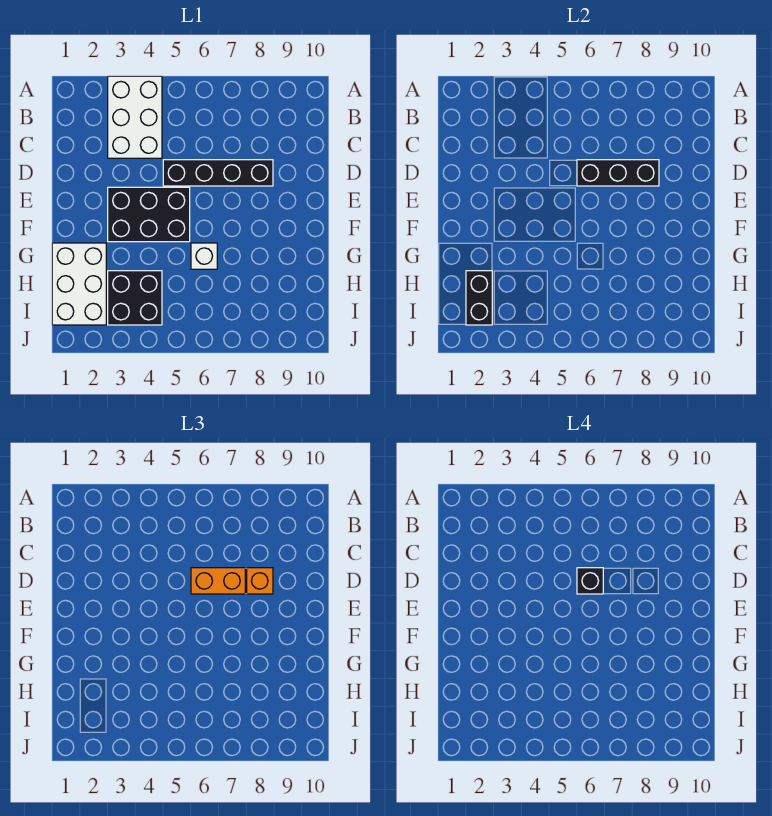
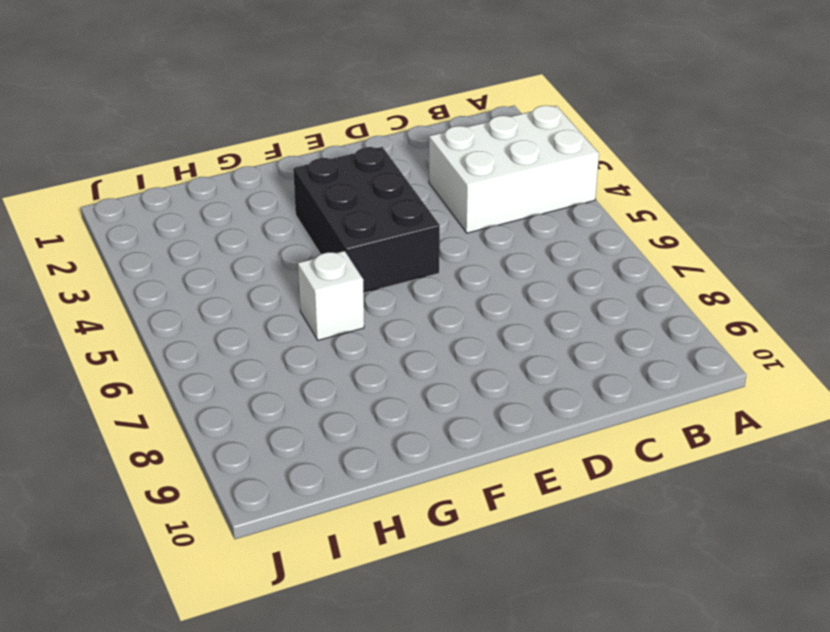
none -> black 1x4 brick [163,160,273,186]
none -> white 2x3 brick [52,243,106,325]

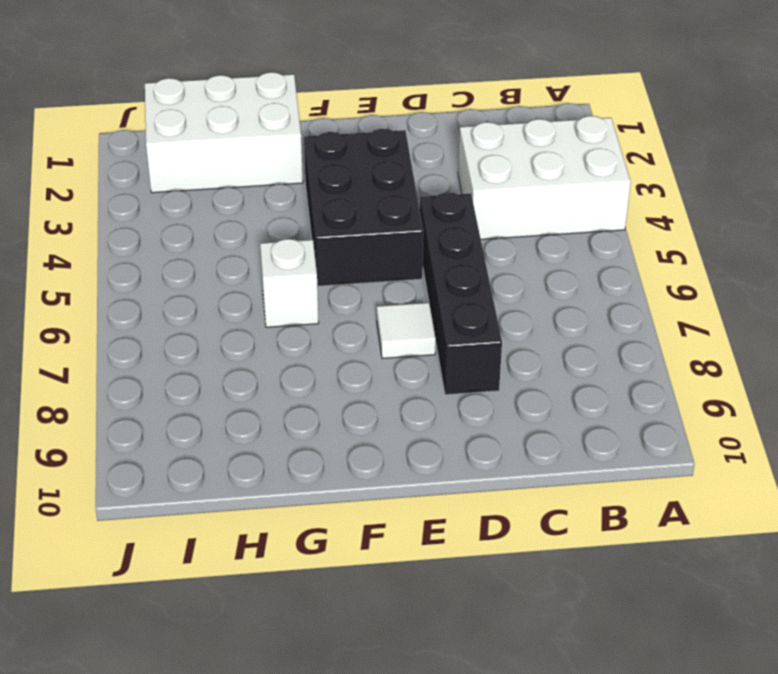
white 1x1 tile [377,302,436,359] -> none
none -> black 2x2 brick [108,271,162,325]
none -> black 1x3 brick [577,160,659,186]

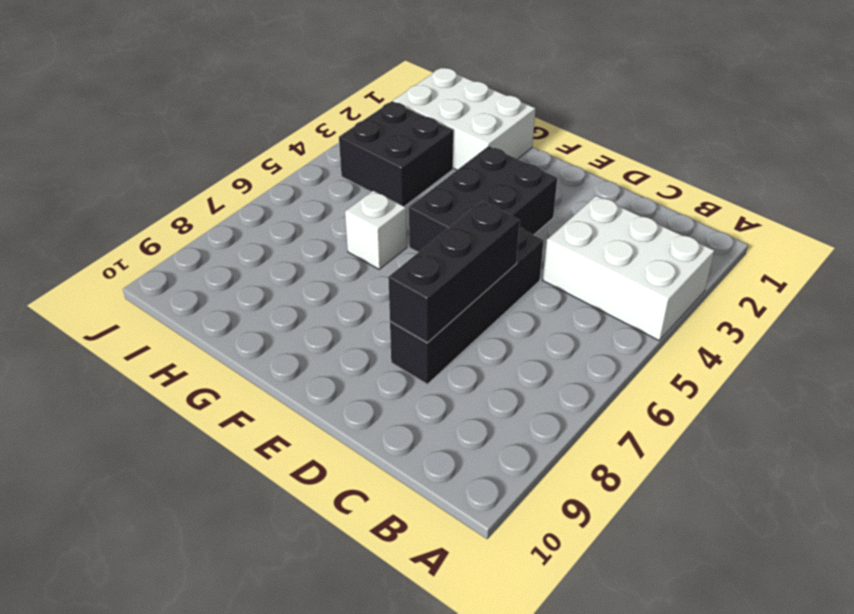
none -> black 1x2 brick [466,271,492,325]
none -> orange 1x2 brick [191,568,245,594]

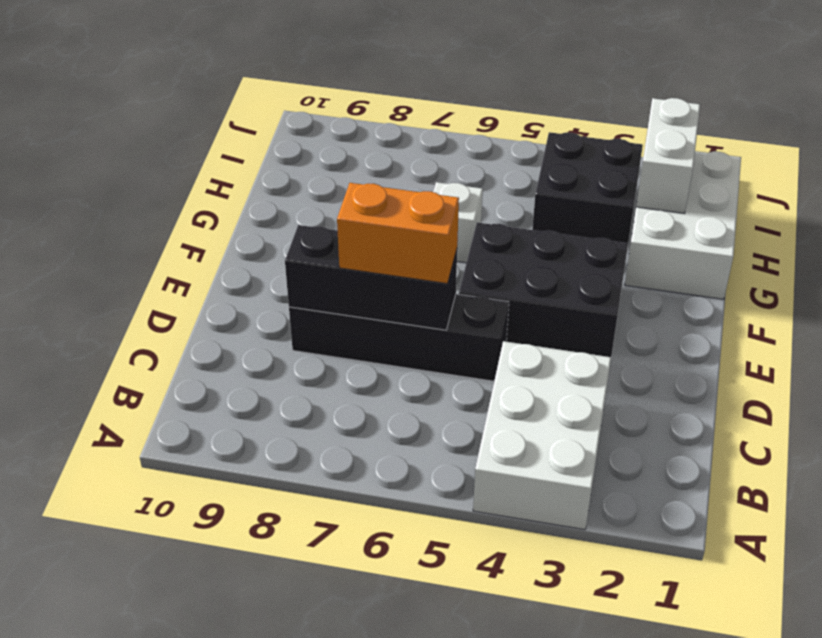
white 1x2 brick [636,98,700,214] -> black 1x2 brick [466,271,492,325]
none -> orange 1x1 brick [247,568,273,594]
none -> black 1x1 brick [577,568,603,594]

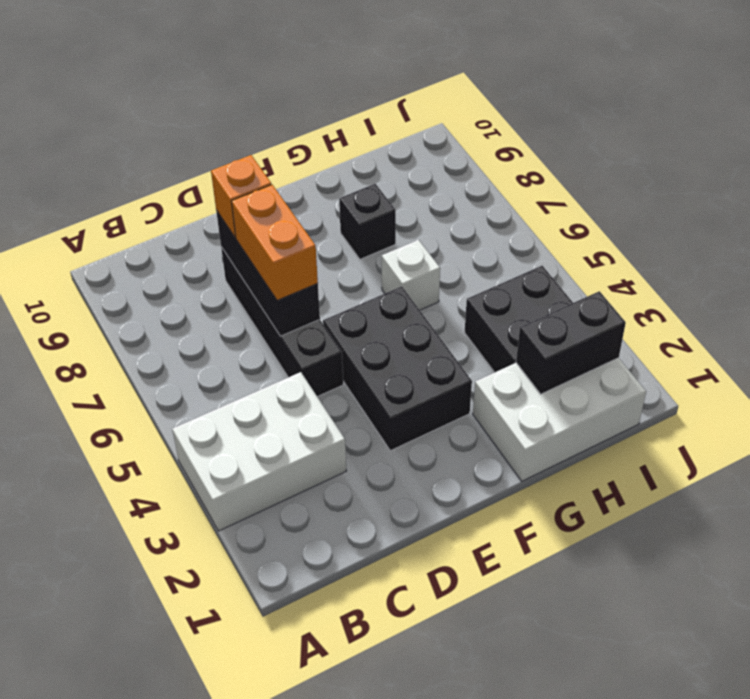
black 1x1 brick [339,184,396,259] -> black 1x1 brick moved to [577,568,603,594]

